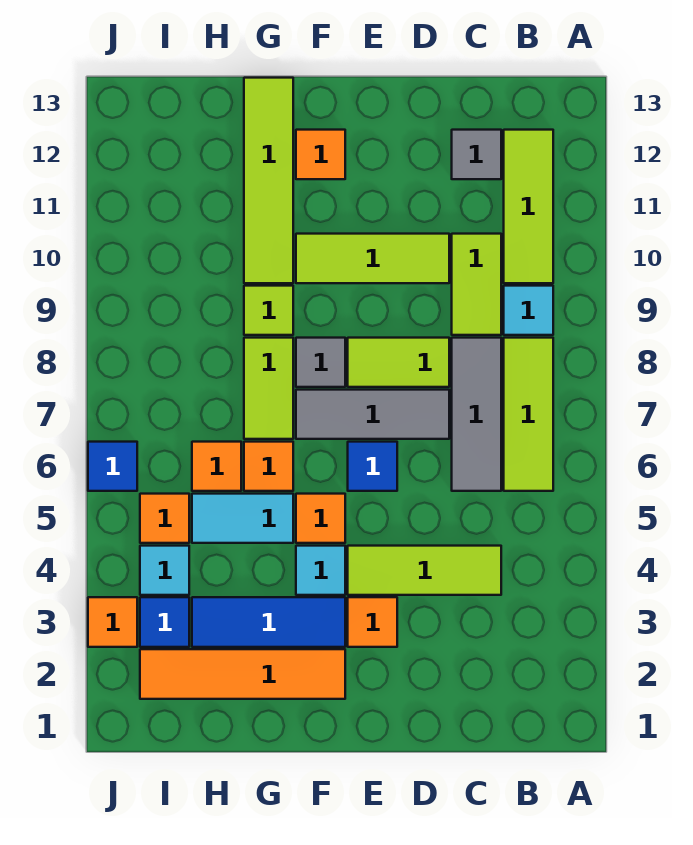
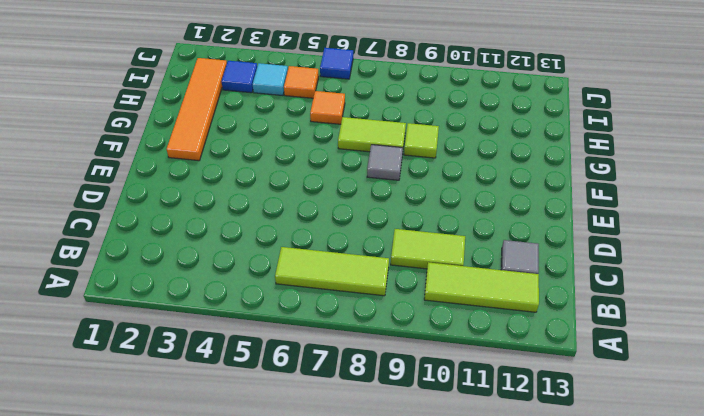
none -> cyan 1x1 tile [504,286,553,335]
none -> lime 1x3 tile [348,546,501,595]
none -> grey 1x3 tile [452,338,501,491]

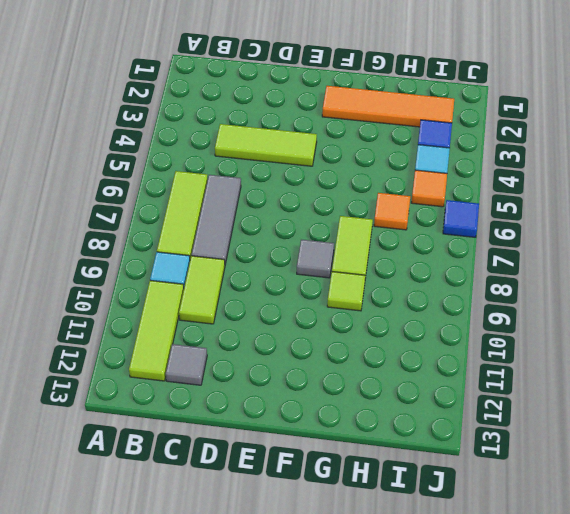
none -> grey 1x3 tile [296,390,449,439]
none -> lime 1x2 tile [348,338,449,387]
none -> lime 1x3 tile [296,234,449,283]

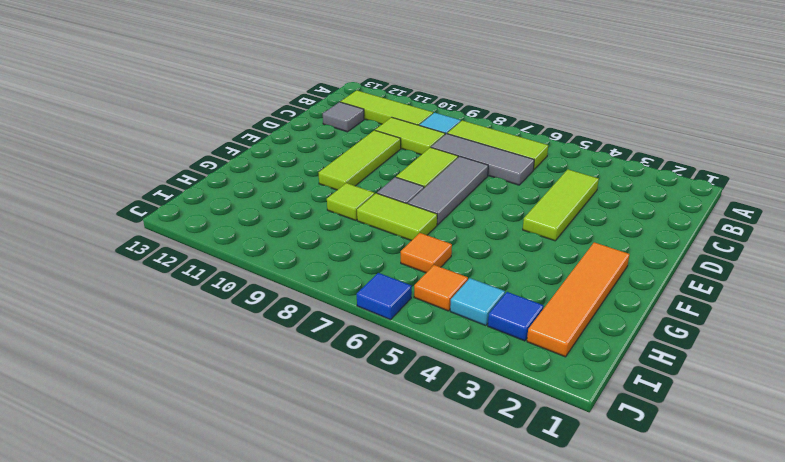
none -> orange 1x1 tile [348,597,397,647]
none -> blue 1x1 tile [348,442,397,491]
none -> blue 1x3 tile [192,597,345,647]

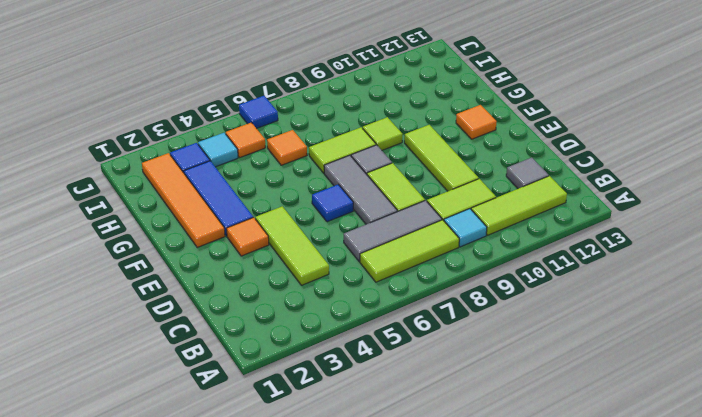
none -> cyan 1x1 tile [296,546,345,595]
none -> orange 1x1 tile [296,494,345,543]
none -> cyan 1x2 tile [192,494,293,543]

